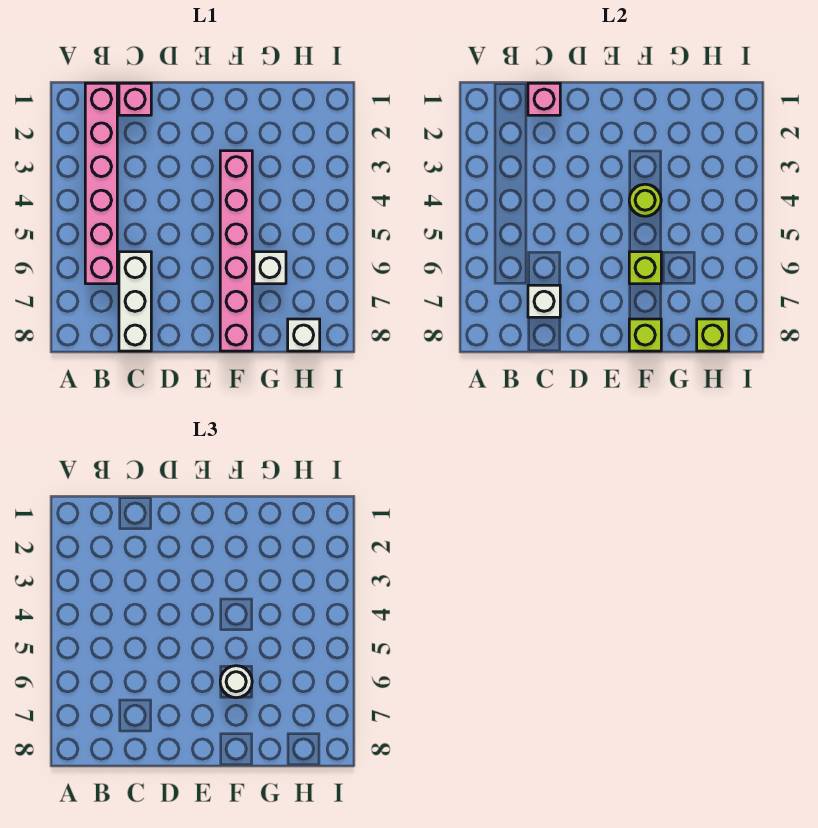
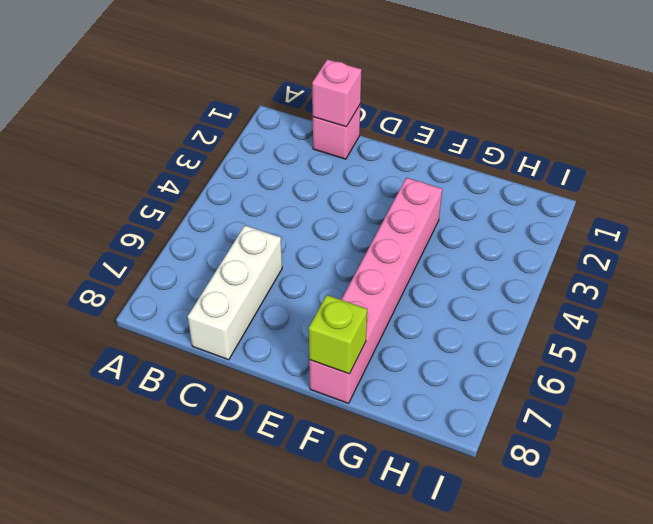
none -> pink 1x6 brick [85,83,117,284]
none -> white 1x1 brick [254,252,286,284]
none -> white 1x1 brick [288,319,320,351]

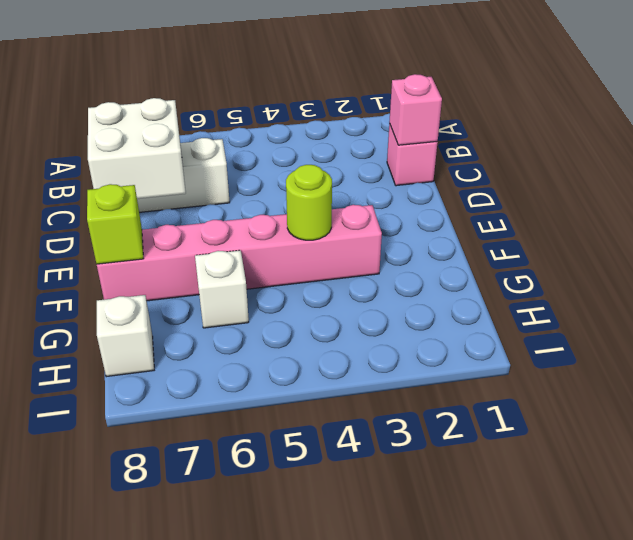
white 2x2 brick [88,98,186,199] -> white 1x1 brick [528,285,560,317]
none -> pink 1x6 brick [85,83,117,284]
none -> lime 1x1 brick [629,252,661,284]
none -> lime 1x1 brick [697,319,729,351]

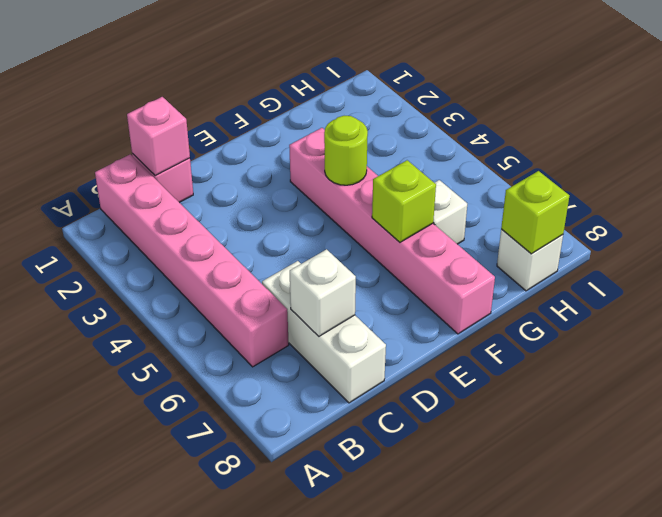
none -> lime 1x1 brick [629,319,661,351]
none -> white 1x1 round brick [220,666,252,698]

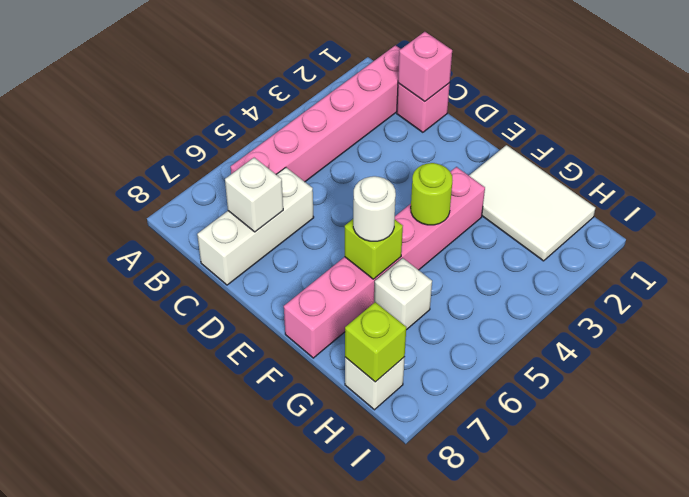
white 2x3 tile [469,145,595,261] -> none
none -> lime 1x1 brick [629,319,661,351]

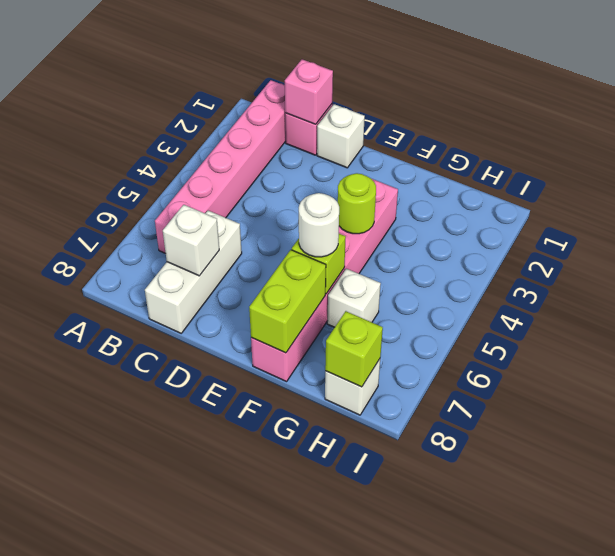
white 1x1 brick [317,104,365,168] -> none
lime 1x2 brick [249,250,326,353] -> lime 1x1 brick [629,319,661,351]

